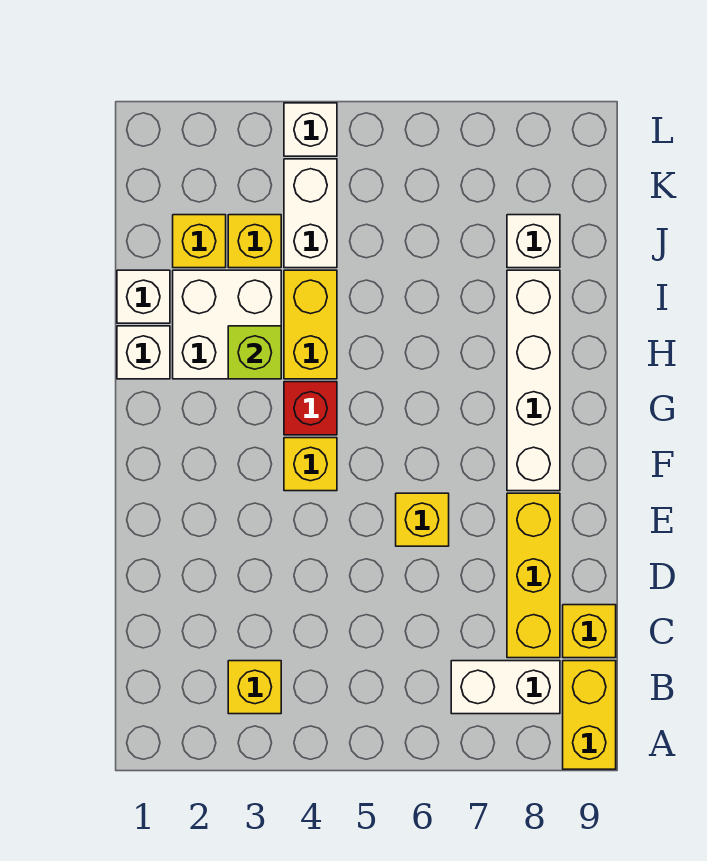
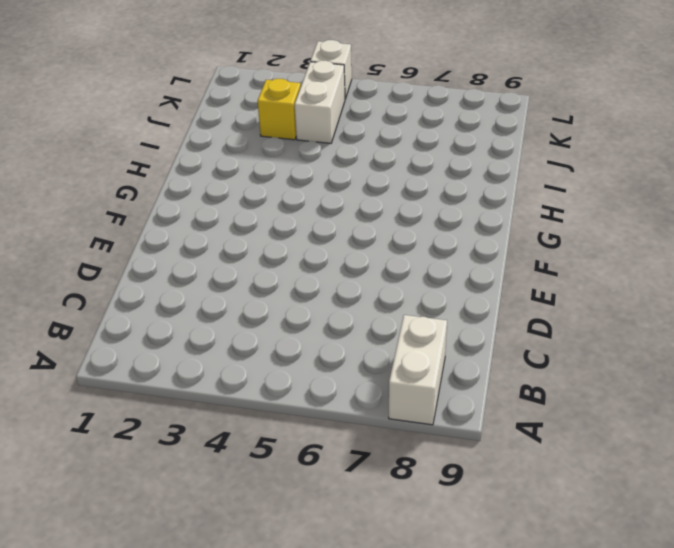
white 1x2 brick [389,315,447,425] -> white 1x2 brick turned to [451,661,560,714]
none -> yellow 1x2 brick [563,661,616,769]
none -> yellow 1x1 brick [228,661,281,714]
none -> yellow 1x3 brick [507,493,560,658]

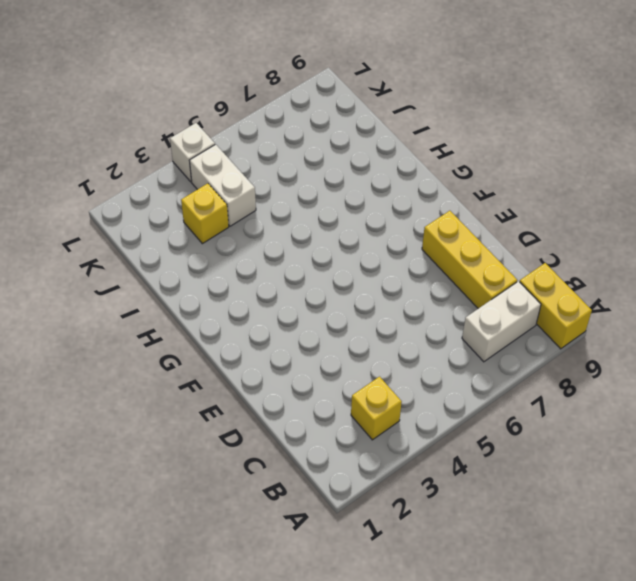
none -> yellow 1x1 brick [563,605,616,658]
none -> yellow 1x1 brick [396,493,449,546]
none -> yellow 1x1 brick [284,438,337,491]

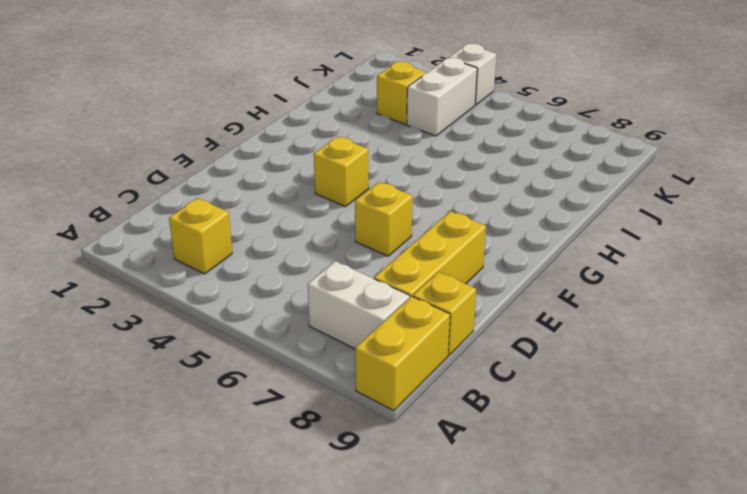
none -> white 1x4 brick [507,270,560,491]
none -> red 1x1 brick [284,382,337,435]
none -> white 1x1 brick [117,326,170,379]

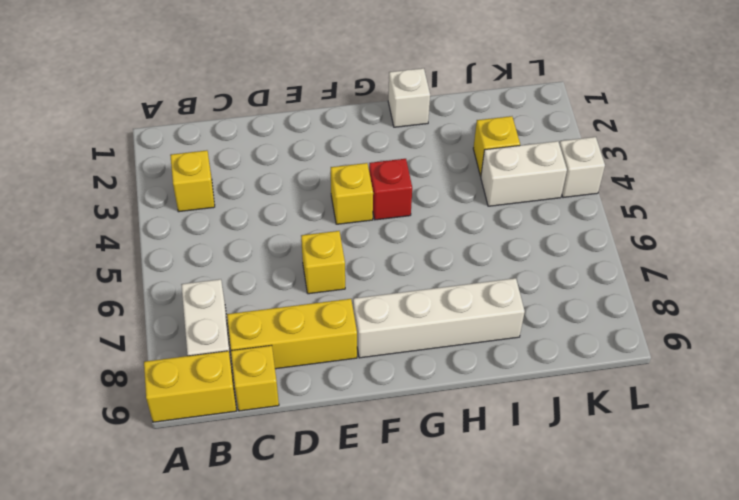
none -> white 2x2 brick [173,270,281,379]
none -> yellow 1x2 brick [284,270,337,379]
none -> white 1x1 brick [117,270,170,323]

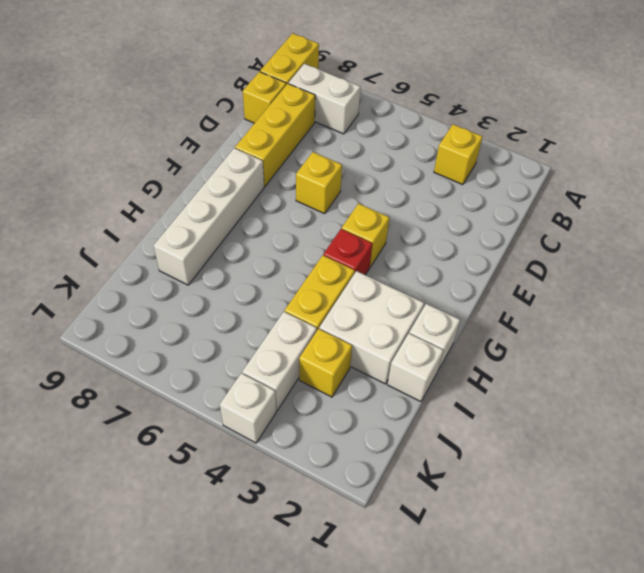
none -> yellow 1x1 brick [173,215,226,268]
none -> white 1x1 brick [507,215,560,268]
none -> lime 1x1 brick [228,326,281,379]

